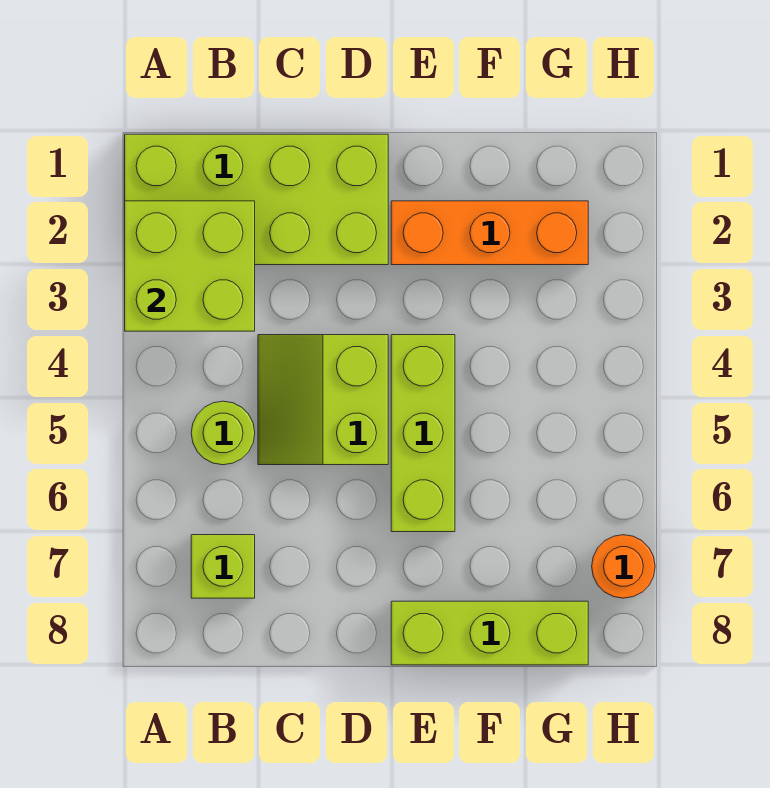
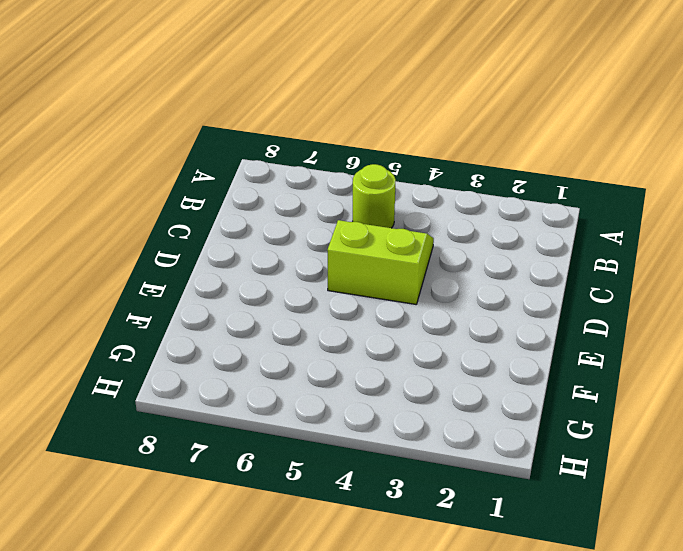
none -> lime 2x4 brick [125,134,388,265]
none -> lime 1x1 brick [191,535,255,598]

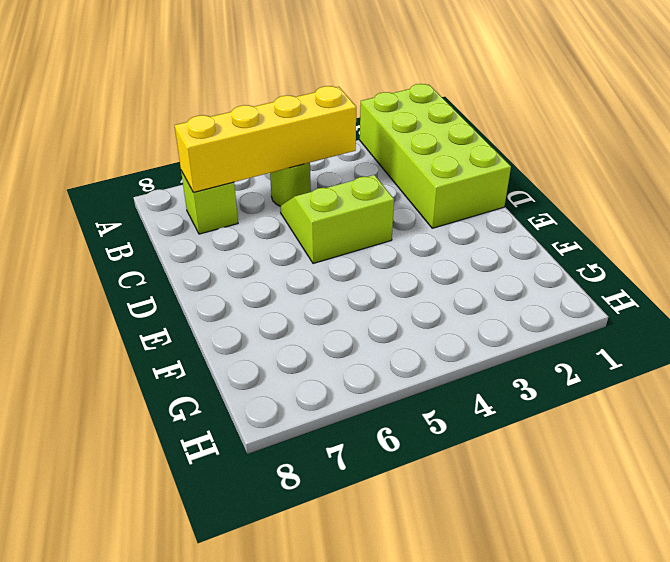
yellow 1x4 brick [175,86,356,192] -> none
none -> orange 1x3 brick [391,201,588,265]
none -> lime 1x3 brick [391,335,455,532]

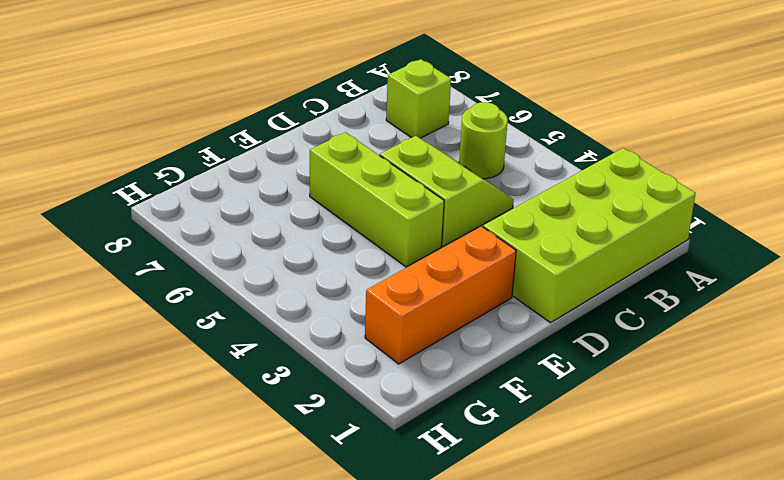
none -> lime 1x3 brick [391,601,588,665]
none -> orange 1x1 round brick [592,535,655,598]

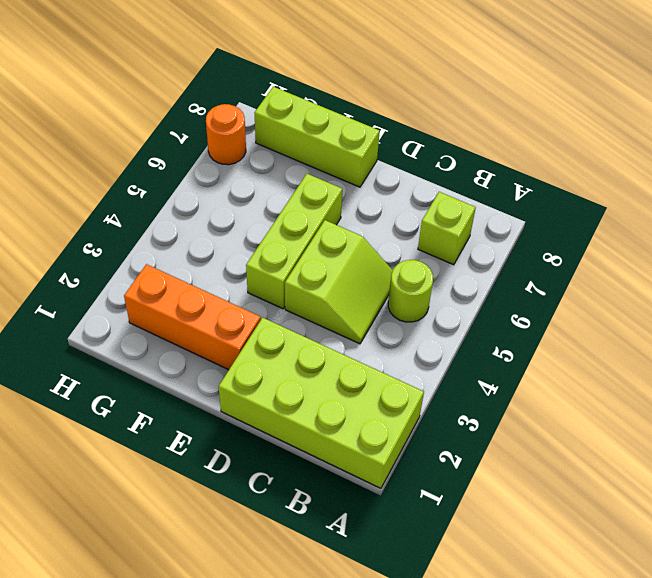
none -> lime 2x2 brick [125,201,255,331]

